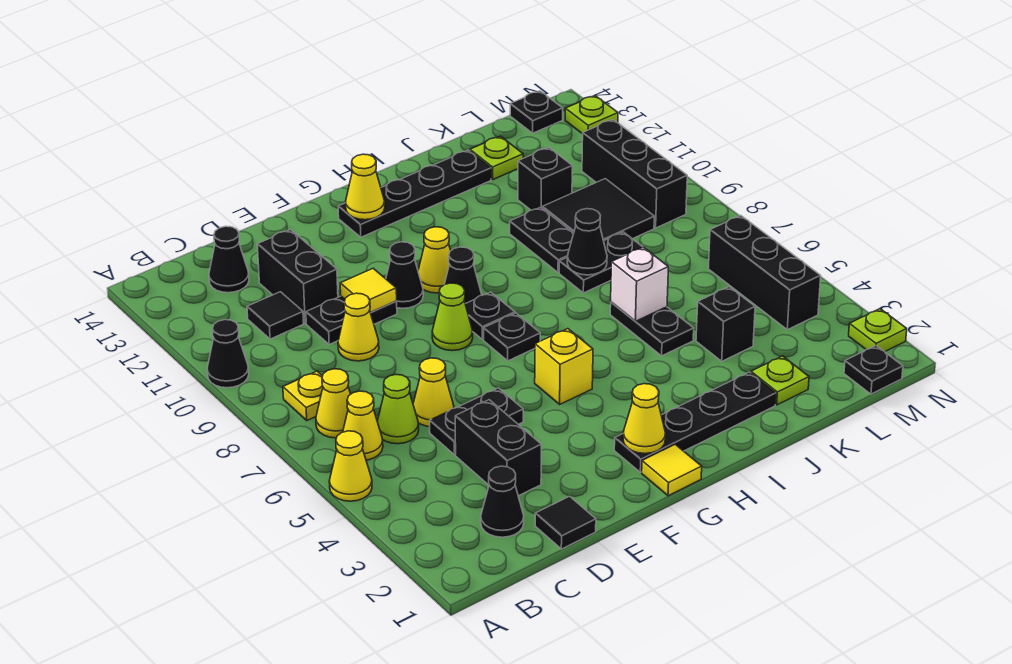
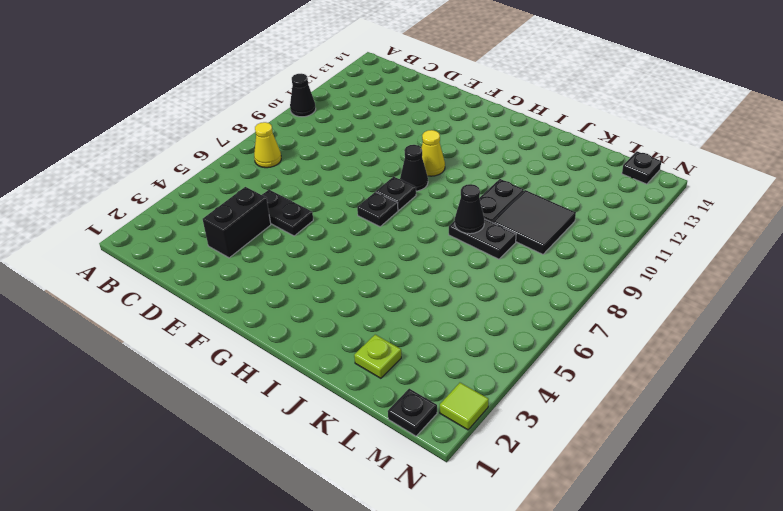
lime 1x1 tile [440,383,489,430] -> lime 1x1 plate [849,309,907,352]
none -> yellow 1x1 cone [329,431,372,501]
none -> yellow 1x1 cone [343,391,383,460]
none -> yellow 1x1 plate [283,371,323,420]
none -> black 1x1 cone [481,466,524,537]

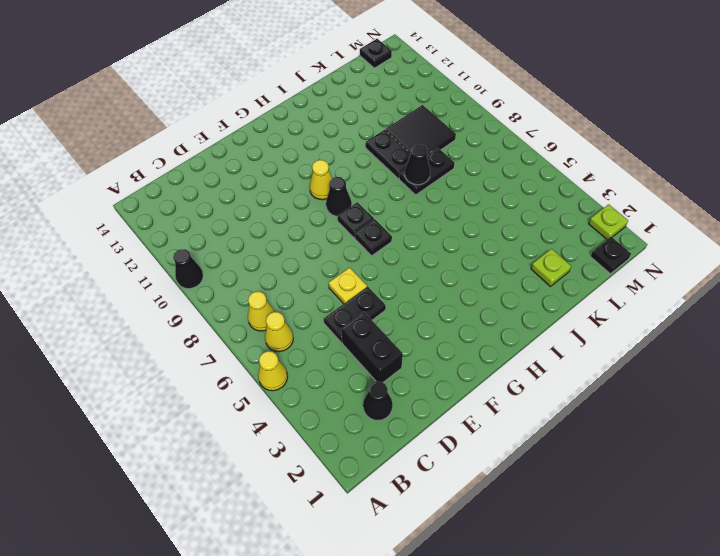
yellow 1x1 plate [329,268,367,304] -> yellow 1x1 plate moved to [283,371,323,420]
none -> lime 1x1 cone [377,375,419,444]
none -> black 1x1 tile [247,292,304,339]
none -> black 1x1 cone [209,226,249,293]
none -> black 1x1 tile [535,496,596,549]

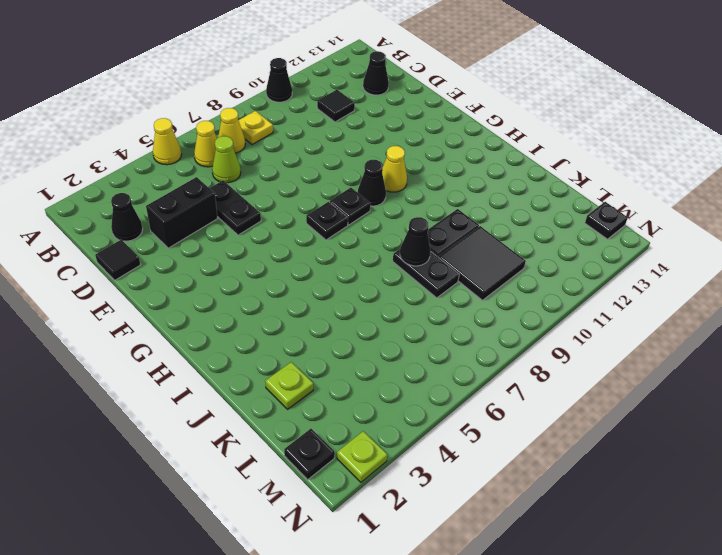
none -> yellow 1x1 cone [413,358,454,427]
none -> yellow 1x1 cone [338,293,379,361]
none -> black 1x2 plate [306,296,397,344]
none -> black 1x2 brick [257,230,338,323]

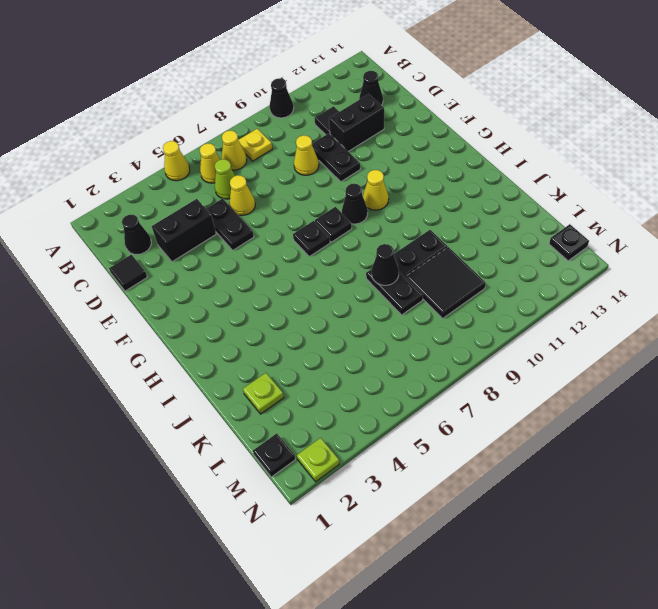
none -> lime 1x1 cone [432,283,473,351]
none -> black 1x1 cone [386,242,423,308]
none -> yellow 1x1 tile [642,445,702,496]
none -> black 1x4 plate [614,372,776,472]

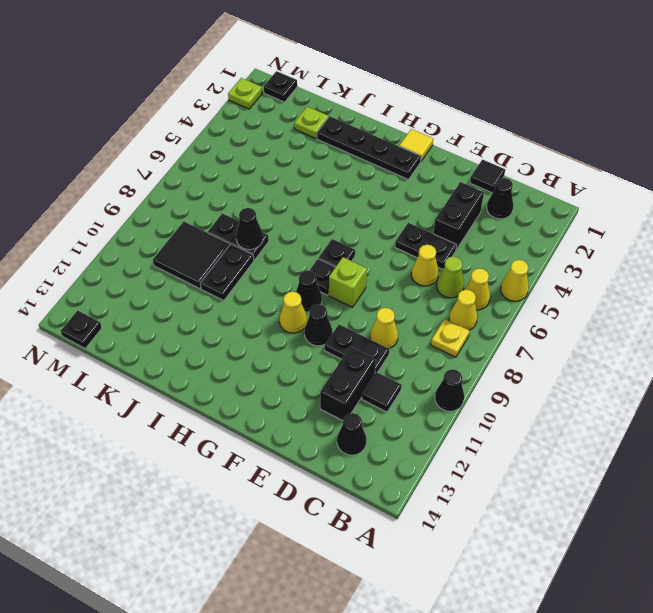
lime 1x1 brick [329,257,367,307] -> lime 1x1 cone [432,283,473,351]
none -> yellow 1x1 brick [535,329,593,404]
none -> black 1x4 plate [338,150,491,237]
none -> black 1x2 plate [610,302,694,356]
none -> black 1x1 brick [696,287,755,361]

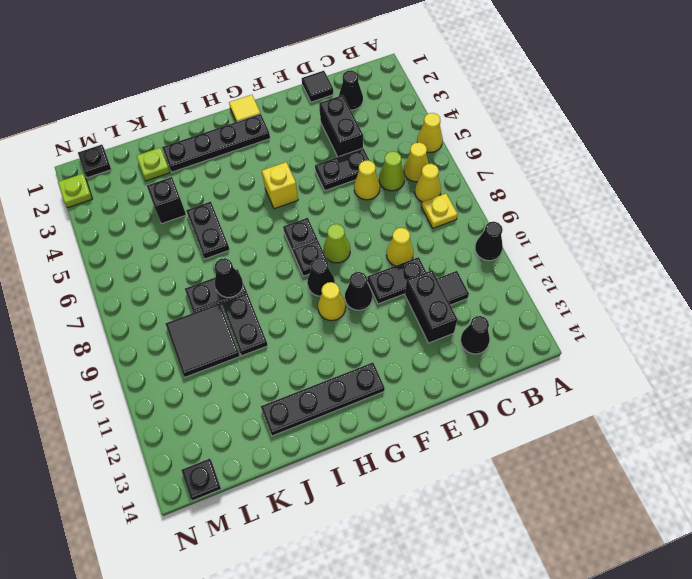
none -> black 1x1 brick [518,147,572,210]
none -> lime 1x1 plate [470,136,523,179]
none -> black 1x3 brick [708,216,821,330]
none -> black 1x3 brick [582,120,687,228]

